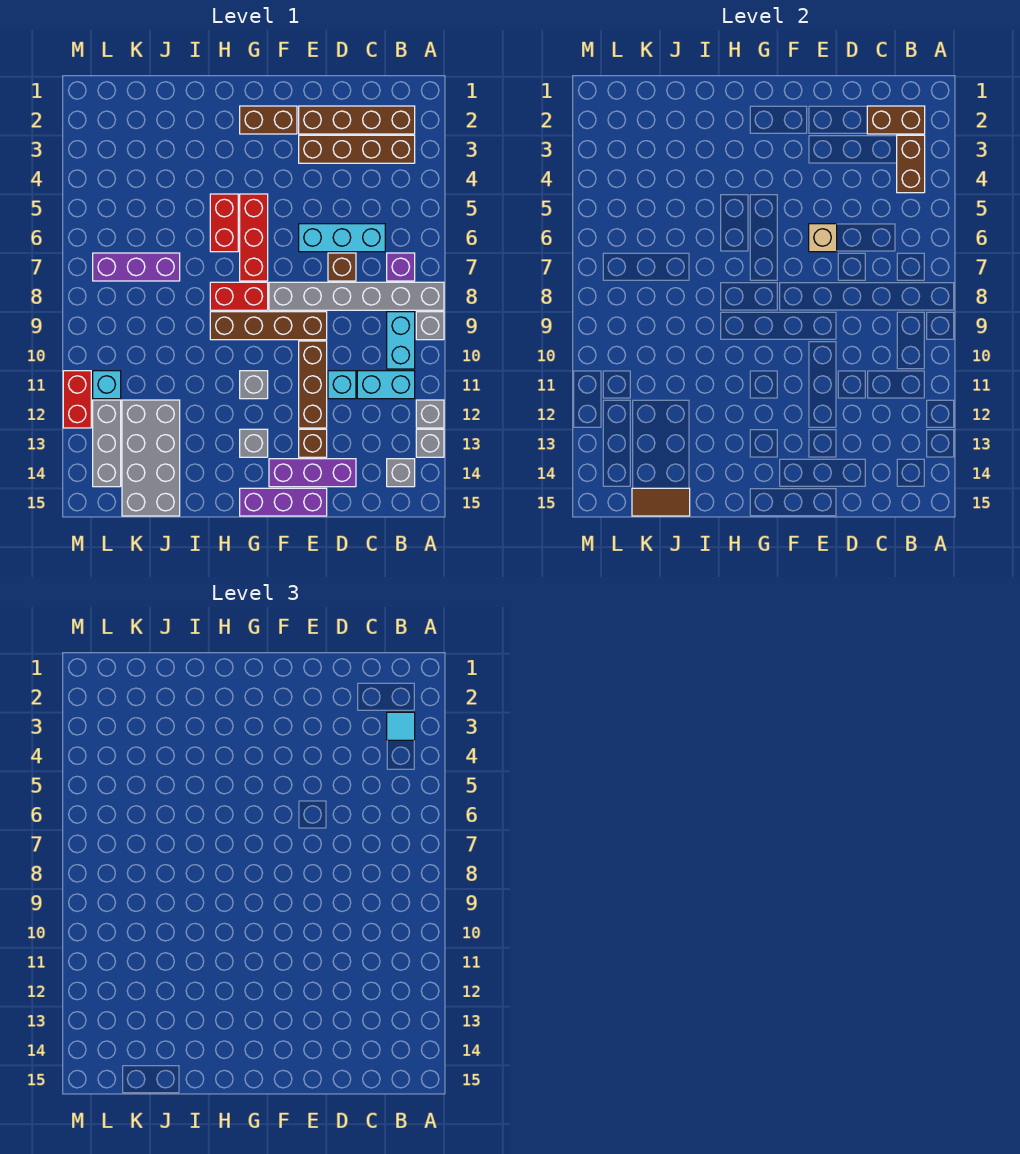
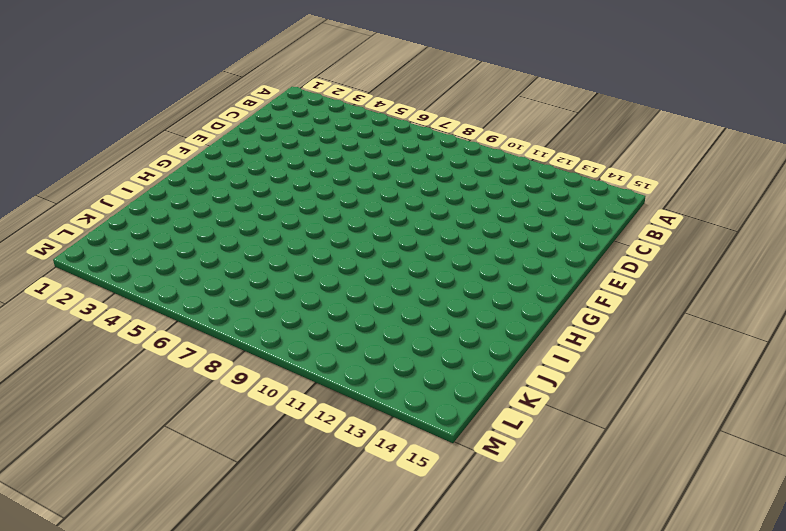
none -> grey 1x6 brick [269,282,444,310]
none -> grey 1x1 brick [416,312,444,340]
none -> grey 1x1 brick [416,400,444,428]
none -> grey 1x1 brick [416,429,444,457]

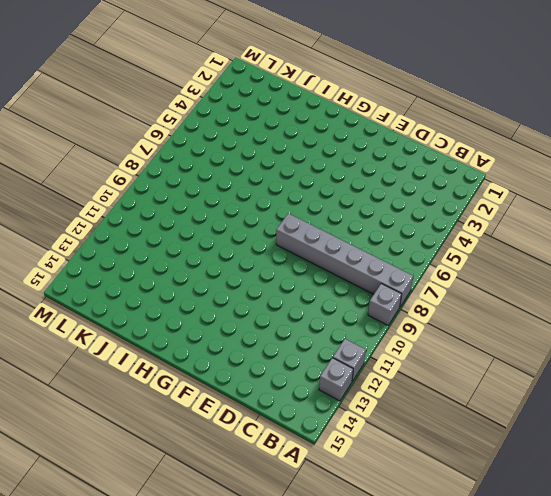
none -> brown 1x4 brick [299,106,415,134]
none -> brown 1x4 brick [299,135,415,163]
none -> purple 1x1 brick [387,253,415,281]
none -> cyan 1x2 brick [387,312,415,369]

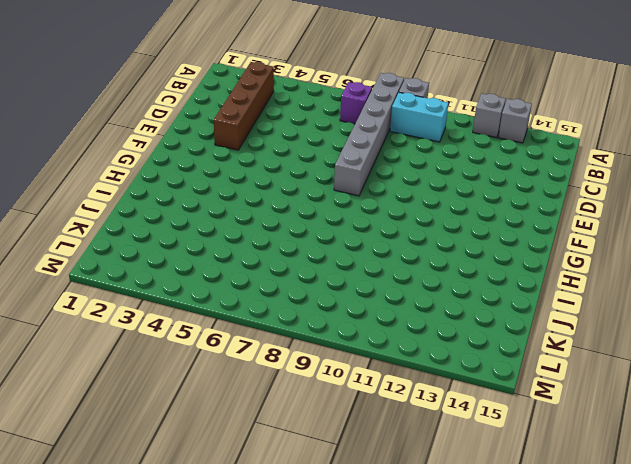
none -> brown 1x4 brick [299,106,415,134]
none -> cyan 1x2 brick [357,371,415,399]
none -> grey 1x1 brick [387,459,415,487]
none -> cyan 1x3 brick [299,224,385,252]

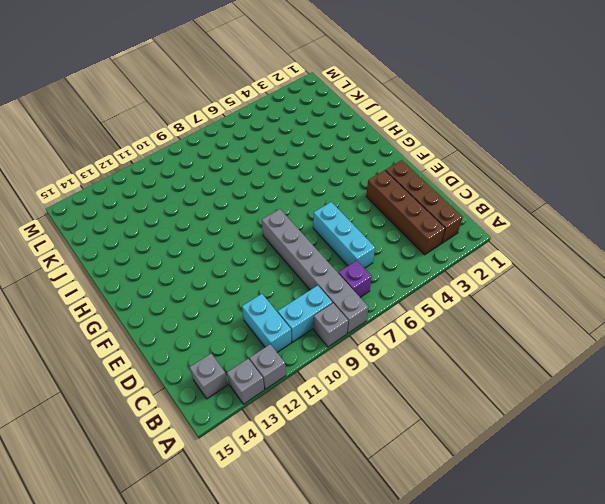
none -> brown 1x1 brick [328,253,356,281]
none -> cyan 1x1 brick [328,371,356,399]
none -> purple 1x3 brick [269,459,356,487]
none -> brown 1x4 brick [210,312,327,340]

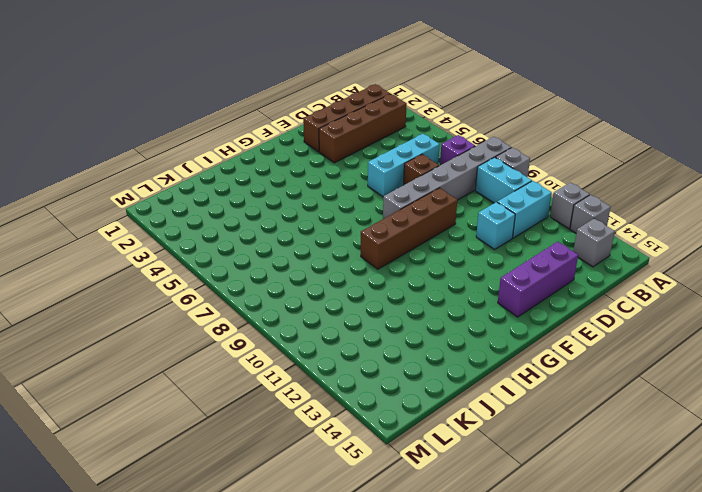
none -> brown 1x3 brick [299,341,327,428]
none -> brown 1x1 brick [299,429,327,457]
none -> purple 1x3 brick [240,488,327,516]
none -> brown 1x2 brick [240,106,297,134]

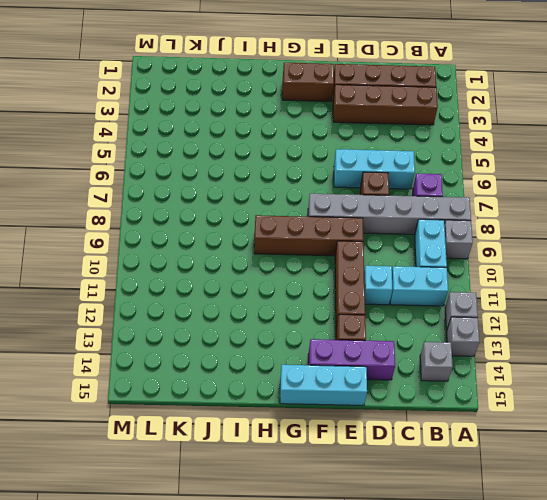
cyan 1x3 brick [280,365,367,405] -> purple 1x3 brick [240,488,327,516]
none -> red 1x3 brick [240,194,268,281]
none -> red 1x2 brick [210,282,268,310]
none -> grey 1x1 brick [240,371,268,399]
none -> grey 1x1 brick [240,429,268,457]

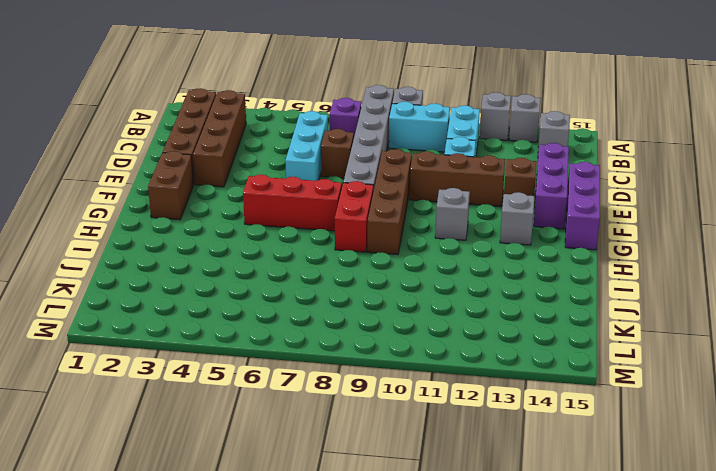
none -> red 1x2 brick [210,194,238,252]
none -> purple 1x3 brick [93,253,180,281]
none -> grey 2x4 brick [122,400,180,516]
none -> cyan 1x1 brick [93,371,121,399]

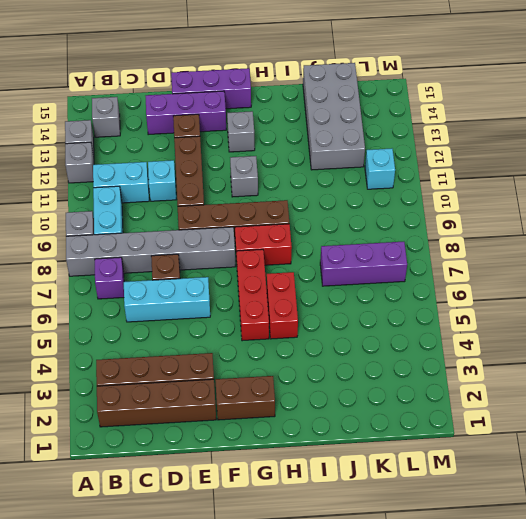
none -> grey 1x3 brick [93,400,121,487]
none -> red 1x2 brick [63,371,91,428]
none -> brown 1x2 brick [867,106,925,134]
none -> brown 1x2 brick [897,135,925,193]

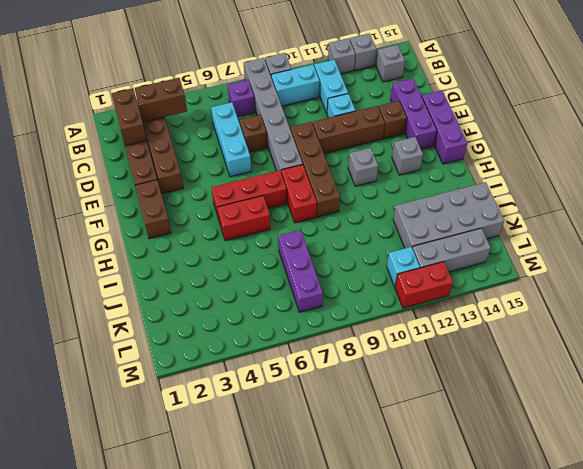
none -> tan 1x1 brick [809,224,837,252]
none -> brown 1x2 tile [632,488,690,516]
none -> cyan 1x1 tile [387,712,415,740]

